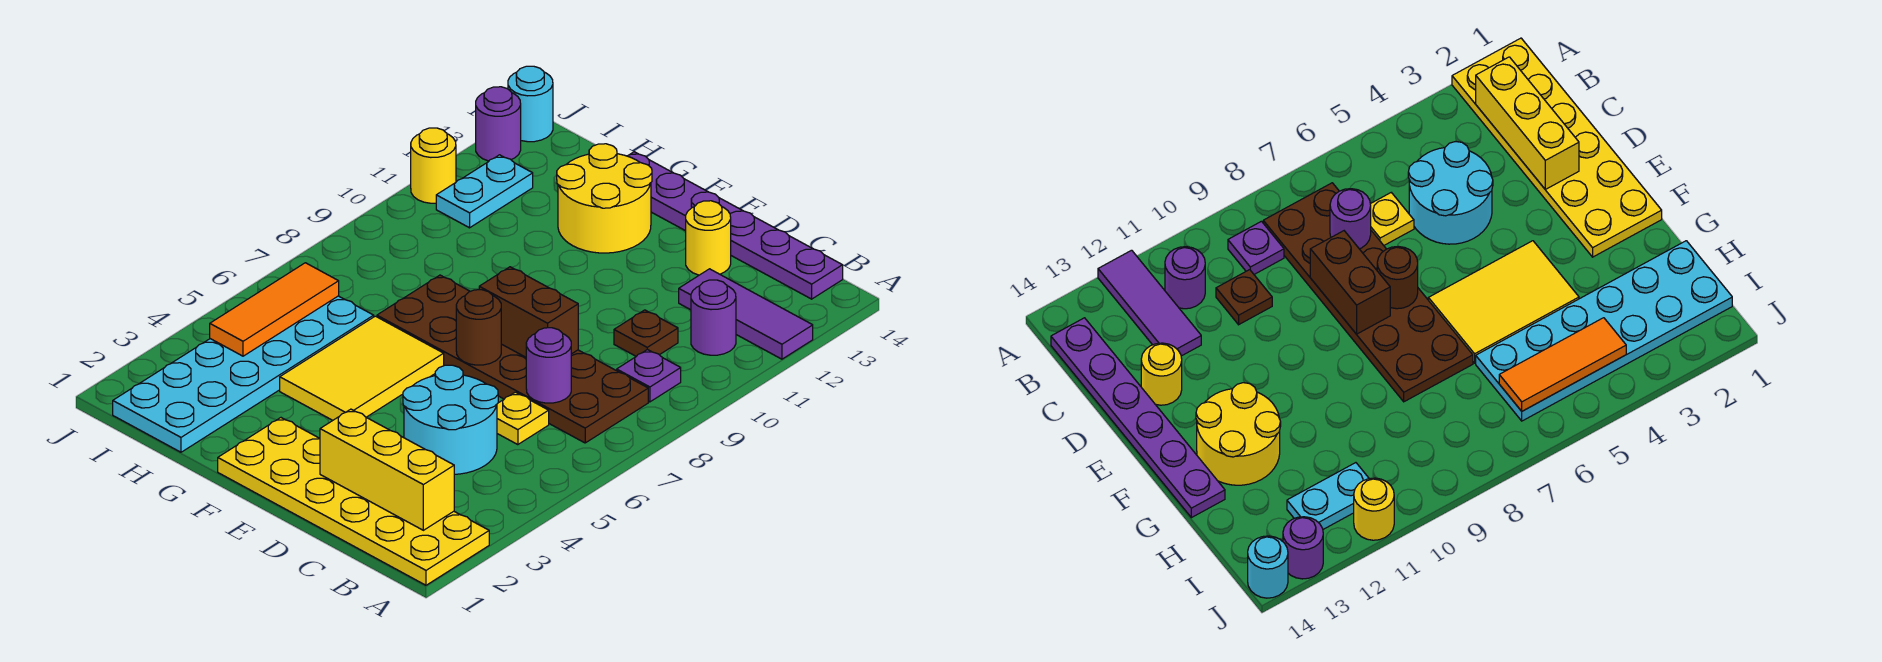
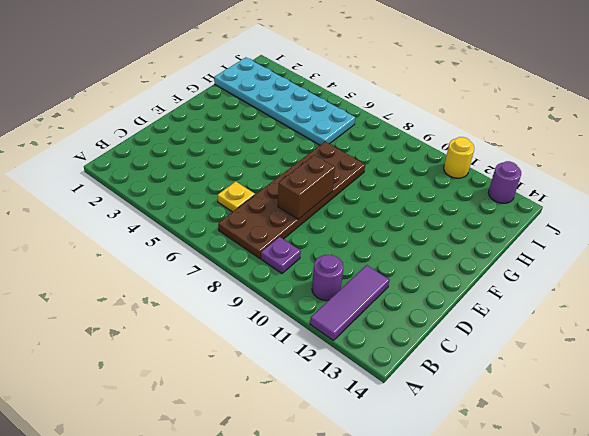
none -> yellow 2x6 plate [218,418,489,585]
none -> purple 1x6 plate [628,152,843,299]
none -> cyan 2x2 round brick [403,365,498,474]

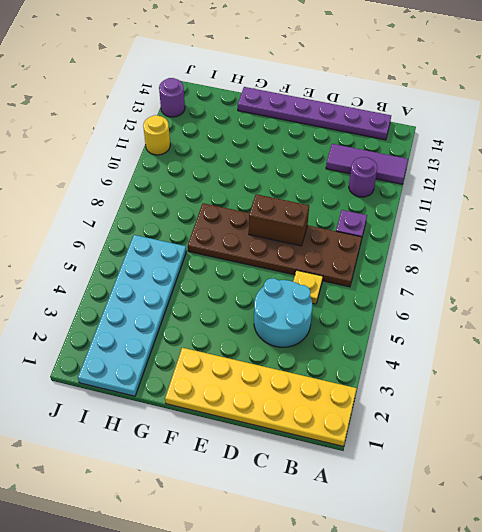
none -> brown 1x1 plate [614,310,678,356]
none -> yellow 1x1 round brick [686,201,731,275]
none -> yellow 2x3 tile [280,316,444,421]

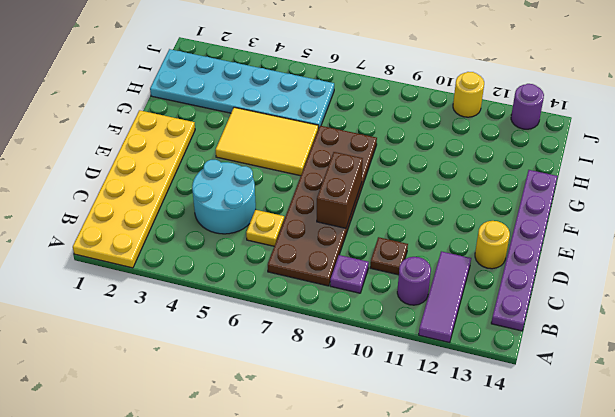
none -> yellow 2x2 round brick [557,144,652,253]
none -> cyan 1x2 plate [436,155,533,228]
none -> cyan 1x1 round brick [508,66,553,142]

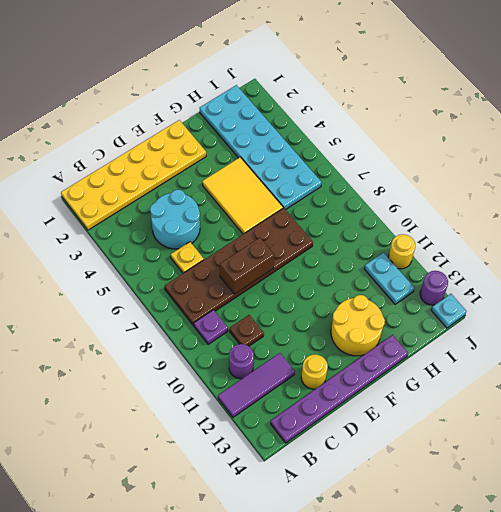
cyan 1x1 plate [431,294,466,328] -> cyan 1x1 round brick [508,66,553,142]
none -> yellow 1x3 brick [320,409,454,530]
none -> purple 1x1 round brick [526,328,571,403]
none -> brown 1x1 round brick [456,290,501,365]

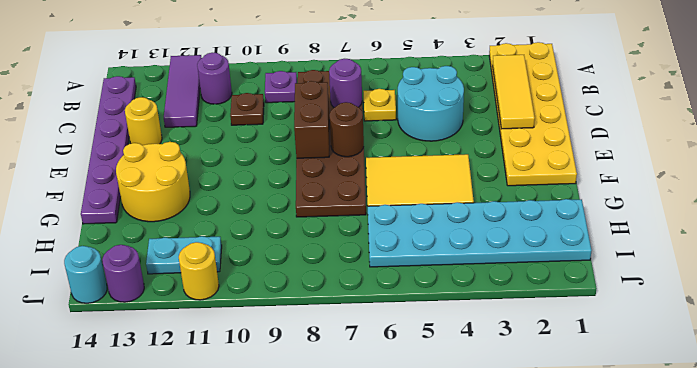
yellow 1x3 tile [493,55,535,129] -> yellow 1x3 brick [320,409,454,530]
none -> orange 1x3 tile [210,263,339,356]

